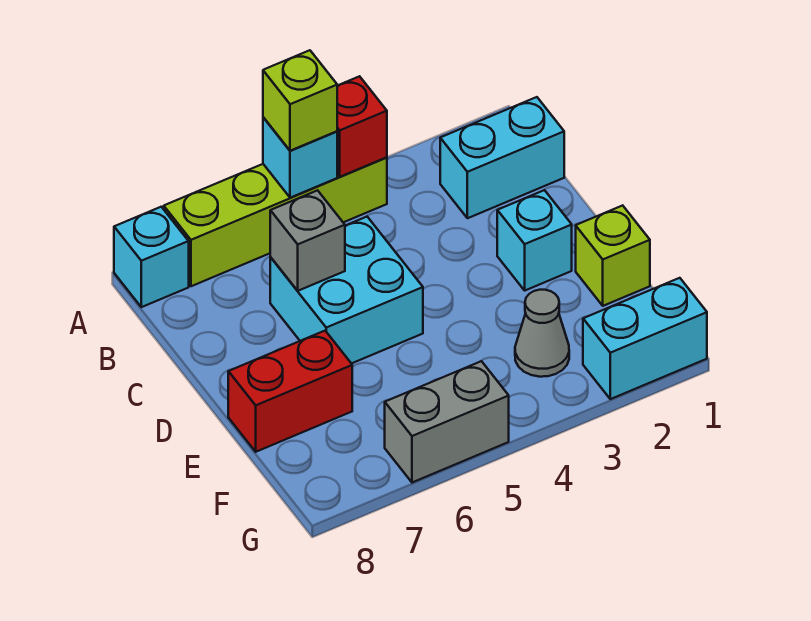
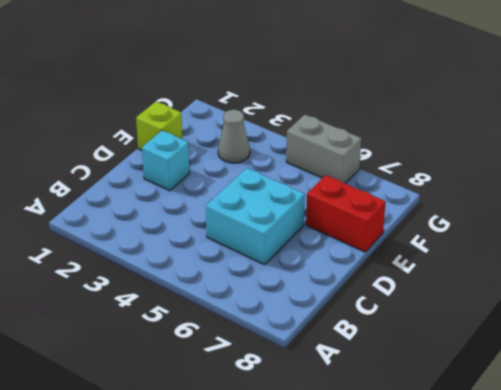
none -> lime 1x4 brick [164,158,387,286]
none -> cyan 1x1 brick [114,207,189,307]
none -> cyan 1x2 brick [440,97,564,218]

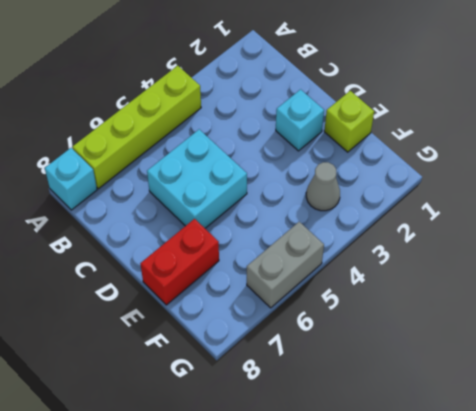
none -> cyan 1x2 brick [440,97,564,218]
none -> cyan 1x2 brick [583,278,707,399]
none -> red 1x1 brick [337,76,387,177]

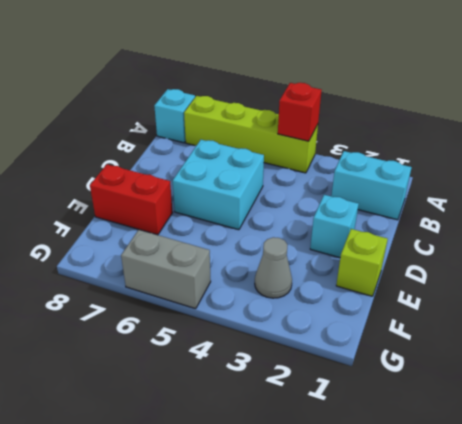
none -> cyan 1x2 brick [583,278,707,399]
none -> cyan 1x1 brick [263,117,337,198]
none -> grey 1x1 brick [270,190,345,291]

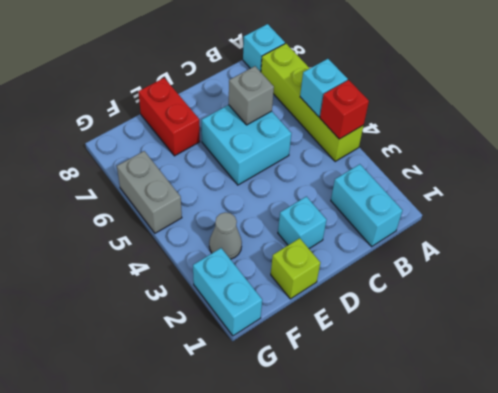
none -> lime 1x1 brick [263,50,337,151]

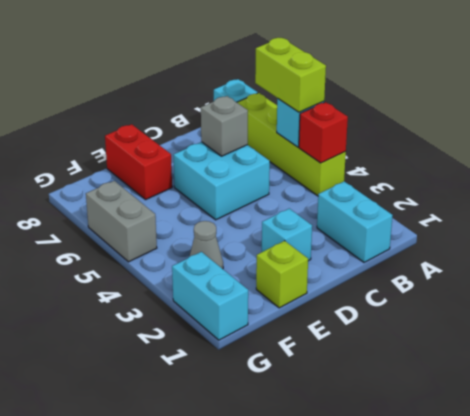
lime 1x2 brick [255,38,326,112] -> lime 1x1 brick [263,50,337,151]

